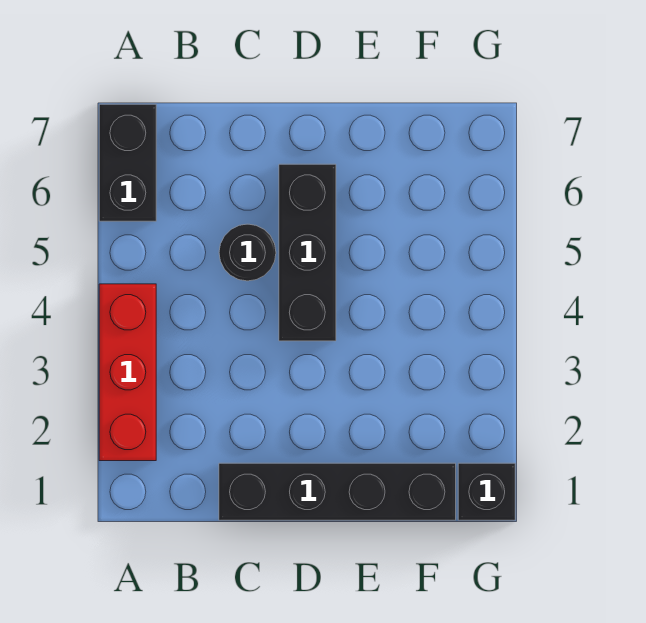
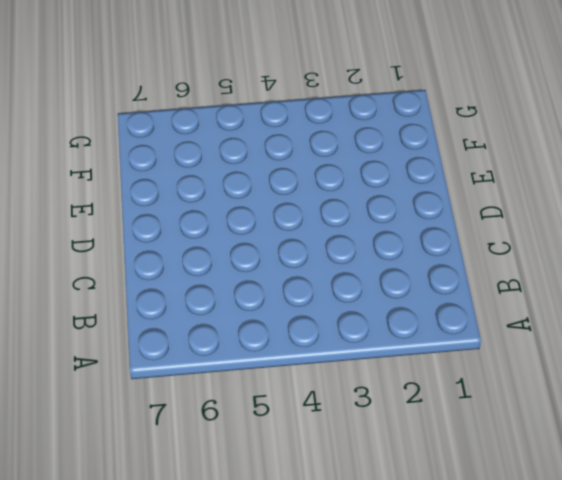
none -> red 1x3 brick [99,284,156,461]
none -> black 1x2 brick [99,104,156,221]

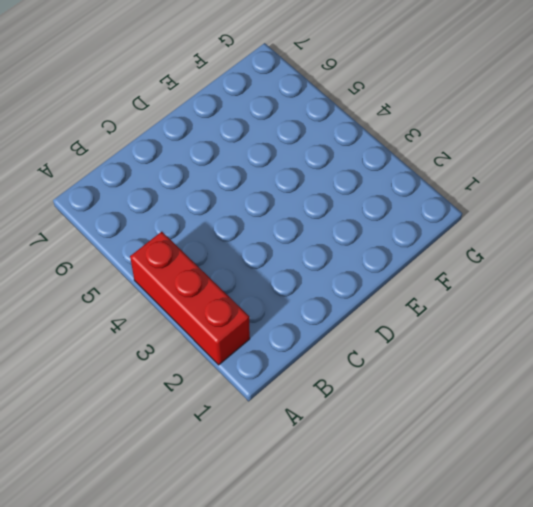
none -> black 1x2 brick [99,104,156,221]
none -> black 1x4 brick [219,463,456,520]

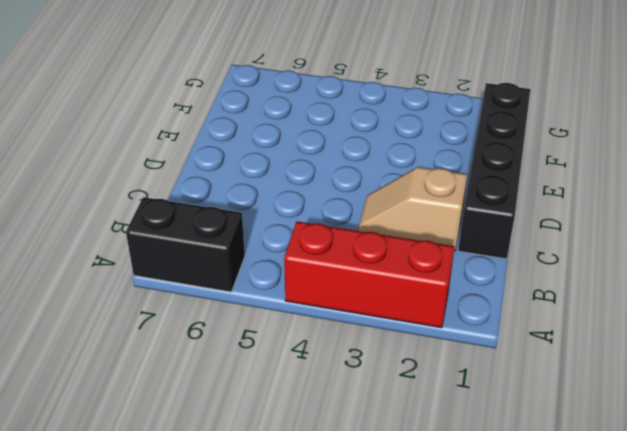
tan 1x2 slope [358,167,467,251] -> none
none -> black 1x1 round brick [219,224,276,281]
none -> black 1x3 brick [279,164,336,341]

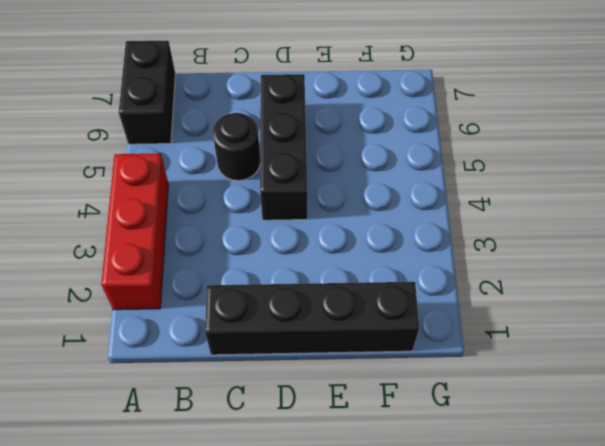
none -> black 1x1 brick [458,463,515,520]

